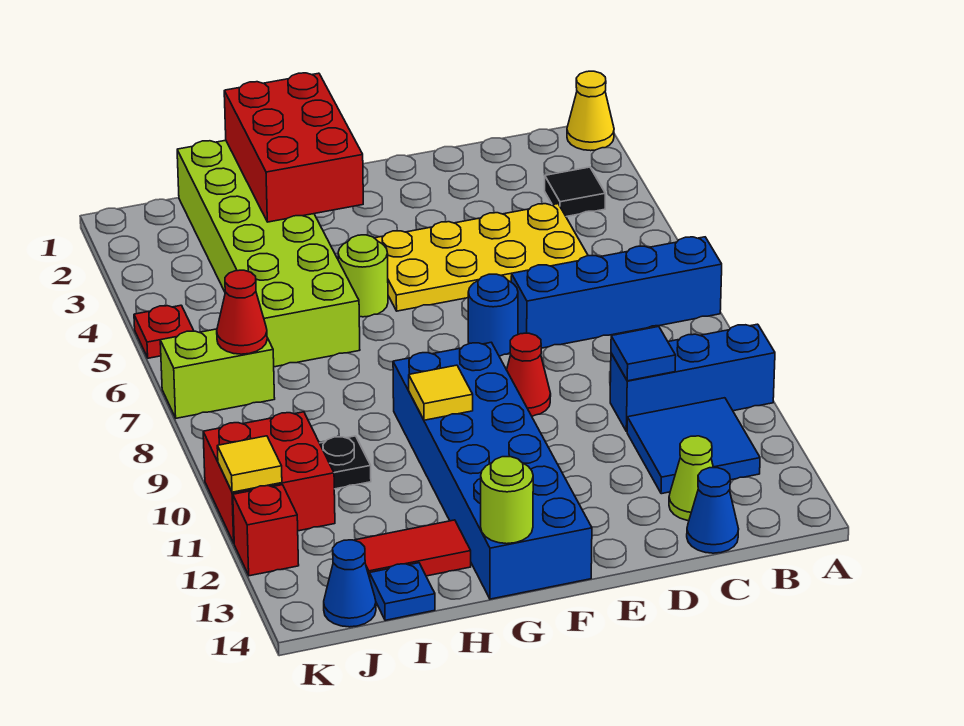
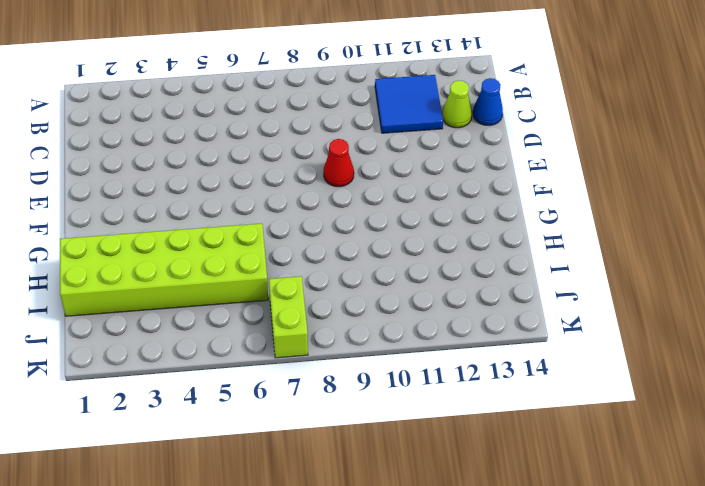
none -> yellow 1x1 cone [567,71,614,151]
none -> blue 1x4 brick [511,237,722,348]
none -> blue 1x3 brick [610,324,775,432]

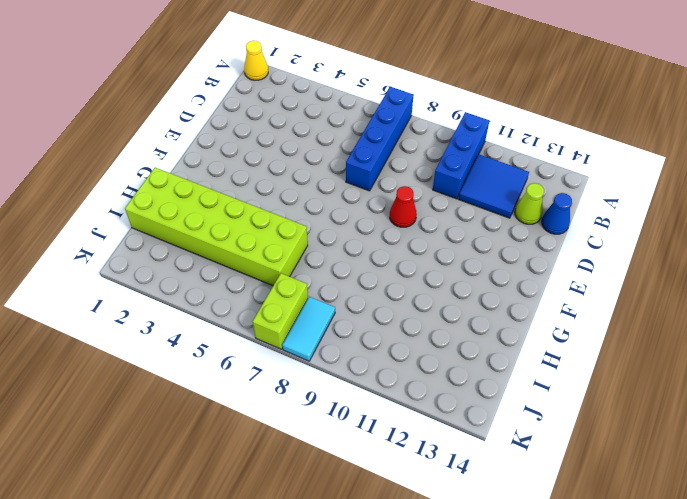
cyan 1x2 tile [282,297,335,361] -> none
none -> black 1x1 tile [545,167,605,217]
none -> yellow 2x4 plate [375,204,588,311]
none -> blue 1x1 round brick [468,274,518,356]

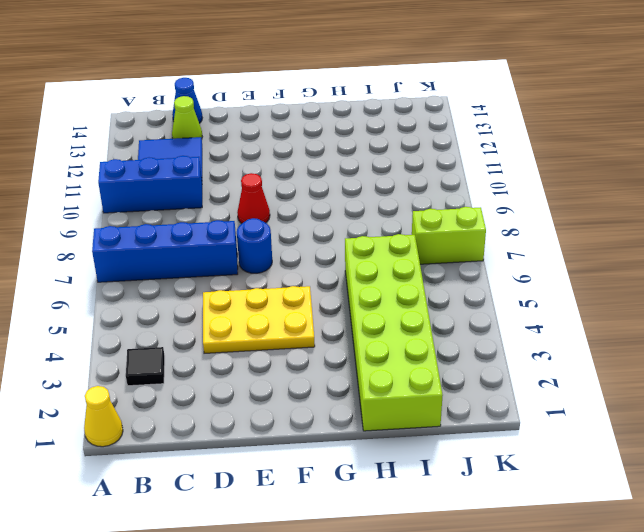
yellow 2x3 plate [203,286,315,353] -> yellow 2x4 plate [375,204,588,311]
none -> blue 2x6 brick [393,342,592,599]
none -> lime 1x1 round brick [338,235,388,317]
none -> red 1x2 tile [354,520,471,578]

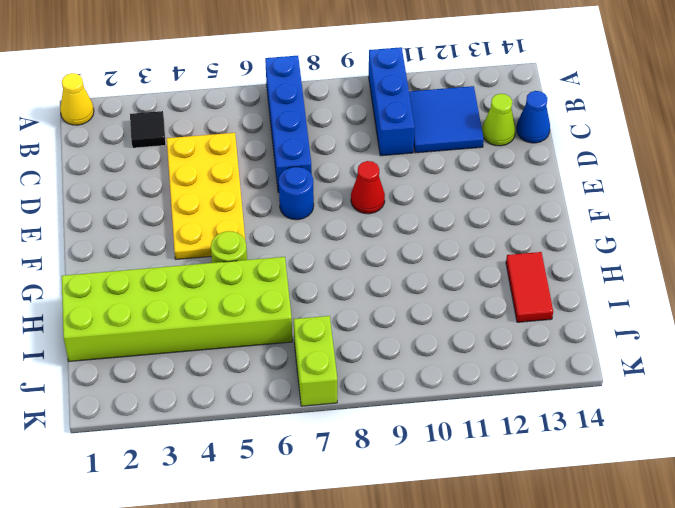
none -> blue 2x6 brick [393,342,592,599]
none -> black 1x1 plate [320,436,371,489]
none -> blue 1x1 plate [370,563,435,620]

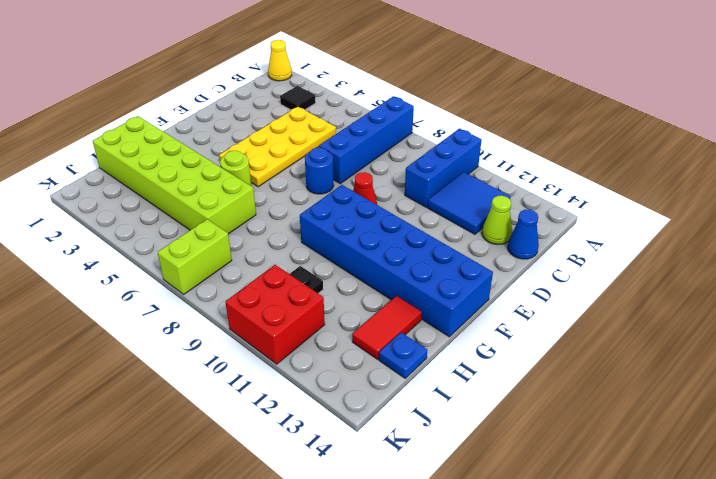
none -> blue 1x1 cone [324,540,376,627]
none -> red 1x1 plate [134,305,194,358]
none -> red 1x1 brick [233,485,299,576]

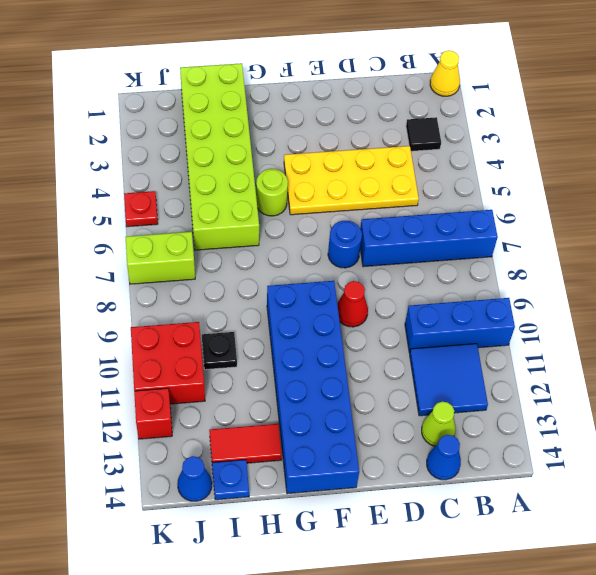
none -> blue 1x1 tile [611,327,676,381]
none -> red 2x3 brick [224,73,363,222]
none -> yellow 1x1 tile [409,365,473,420]

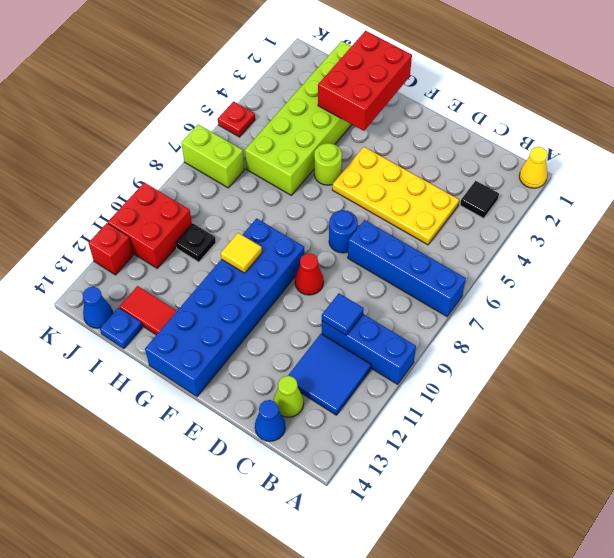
none -> lime 1x1 round brick [481,457,533,544]
none -> red 1x1 cone [217,270,267,354]
none -> yellow 1x1 tile [217,436,282,492]

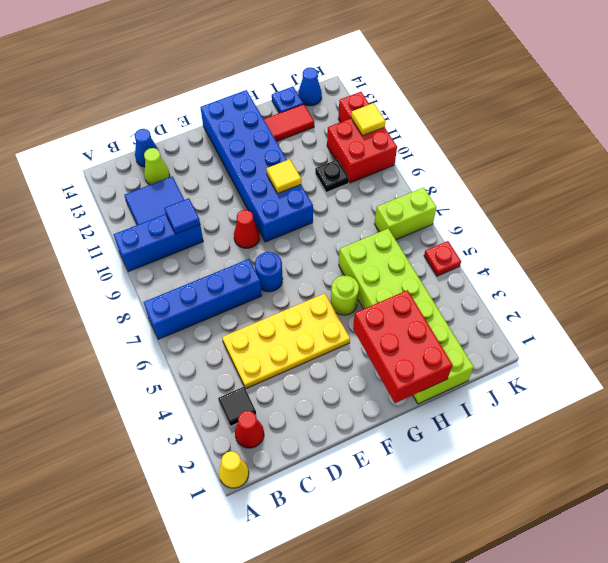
red 1x1 cone [235,411,264,448] -> red 1x1 cone moved to [217,270,267,354]
none -> lime 1x1 round brick [481,457,533,544]

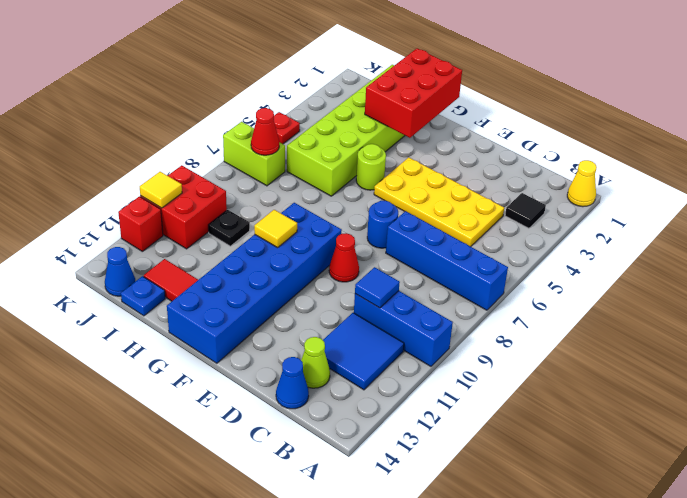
none -> lime 1x1 round brick [481,457,533,544]

